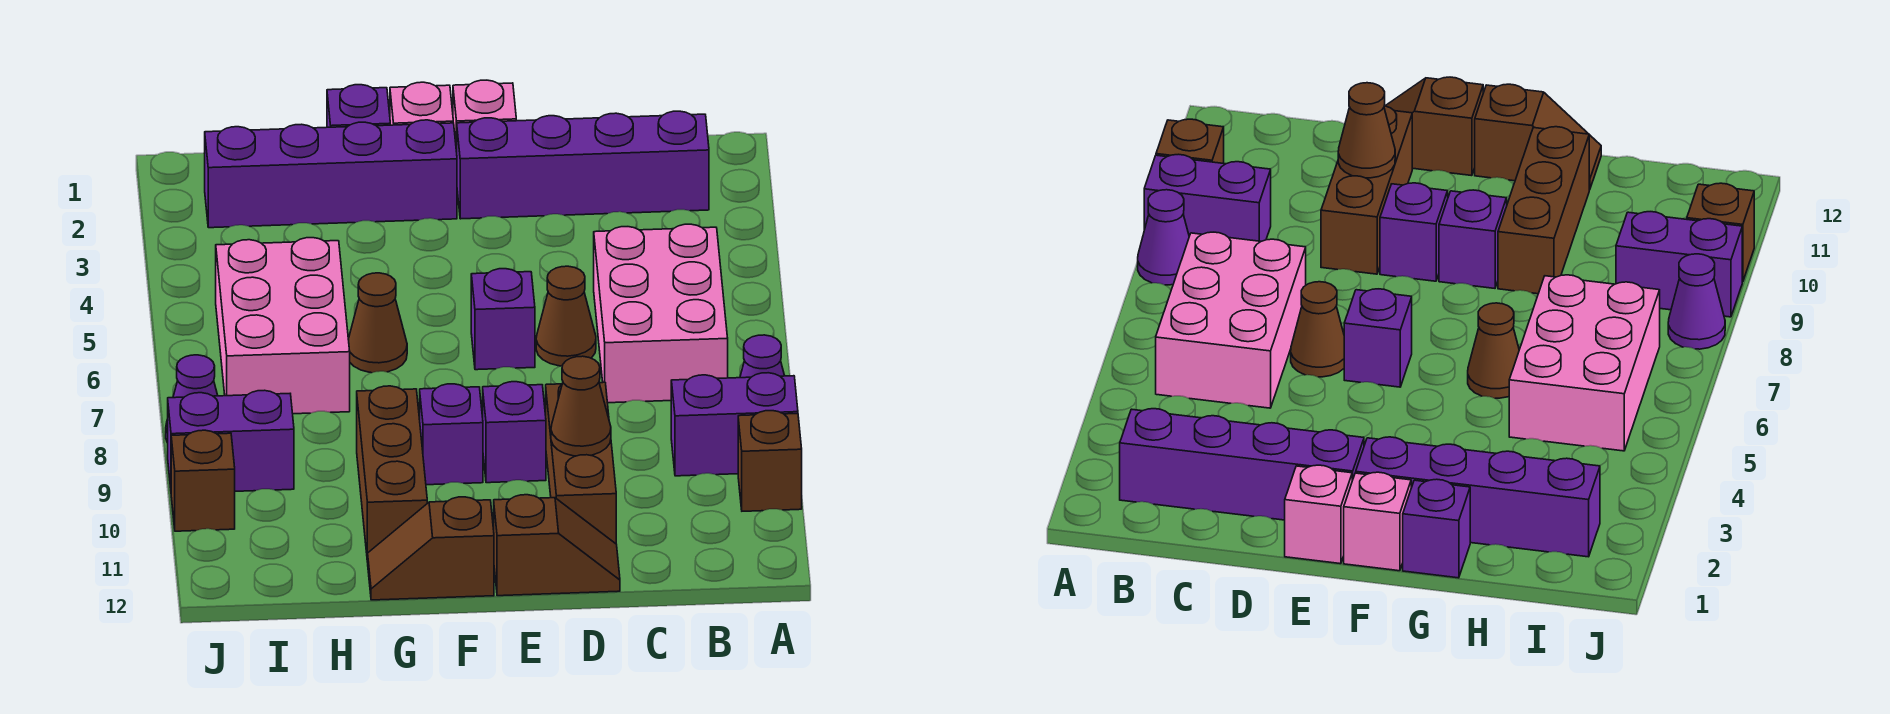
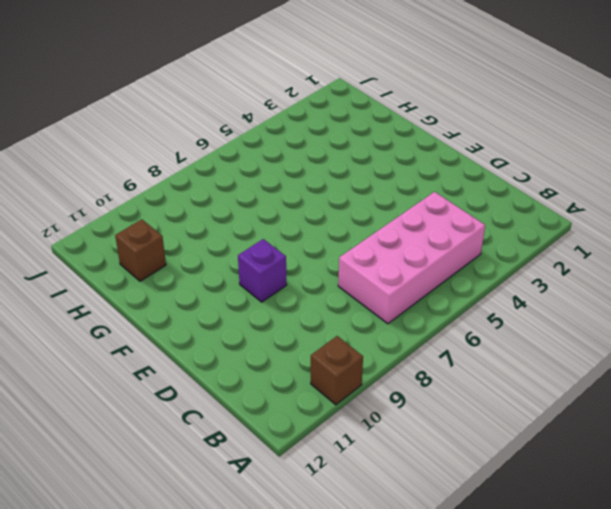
pink 2x4 brick [338,192,485,324] -> pink 2x3 brick [594,224,728,403]
brown 1x1 brick [115,219,166,281] -> brown 1x1 brick moved to [171,430,235,531]
none -> purple 1x1 cone [740,335,785,378]
none -> purple 1x2 brick [671,373,798,476]
none -> purple 1x4 brick [457,111,709,219]

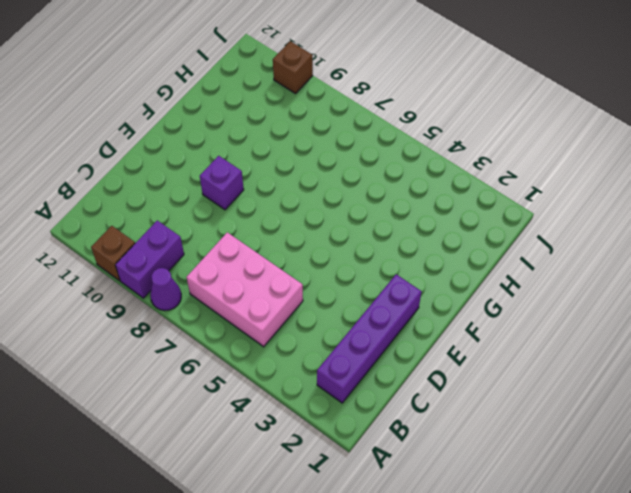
none -> brown 1x1 cone [536,266,596,366]
none -> brown 1x3 brick [546,382,616,544]
none -> brown 1x2 slope [494,495,620,596]

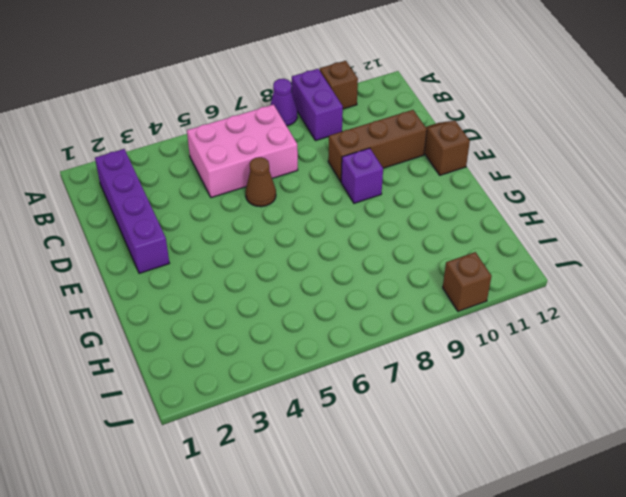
none -> pink 1x1 brick [453,80,516,152]
none -> purple 1x1 brick [471,269,535,370]
none -> pink 1x1 brick [390,82,453,125]

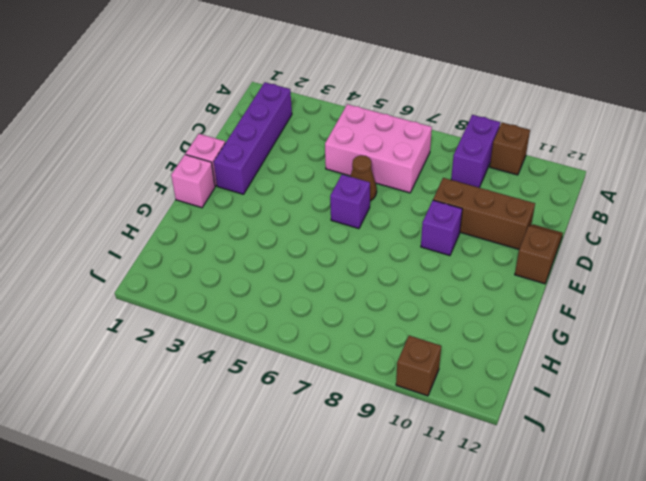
none -> purple 1x1 cone [740,335,785,378]
none -> purple 1x4 brick [205,120,457,228]
none -> purple 1x1 brick [420,384,483,485]

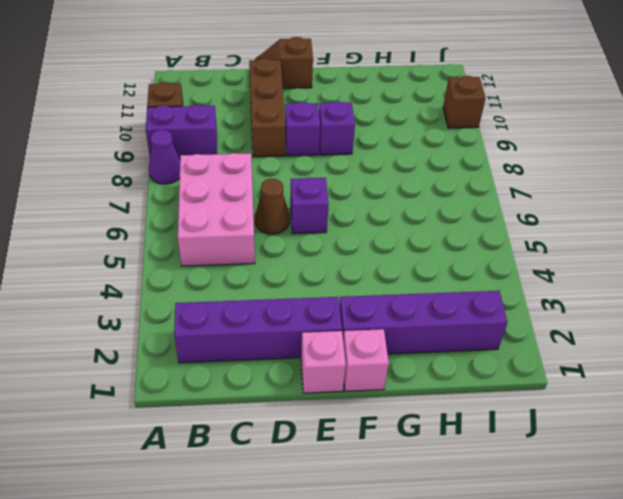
none -> brown 1x2 slope [368,497,494,600]
none -> purple 1x1 brick [327,85,390,127]
none -> brown 1x1 cone [348,273,407,373]

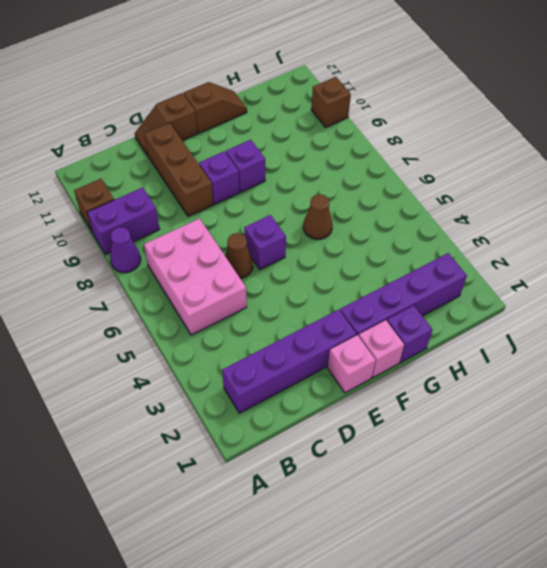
none -> brown 1x3 brick [357,386,427,562]
none -> pink 2x3 brick [216,238,350,414]
none -> purple 1x2 brick [168,390,294,491]

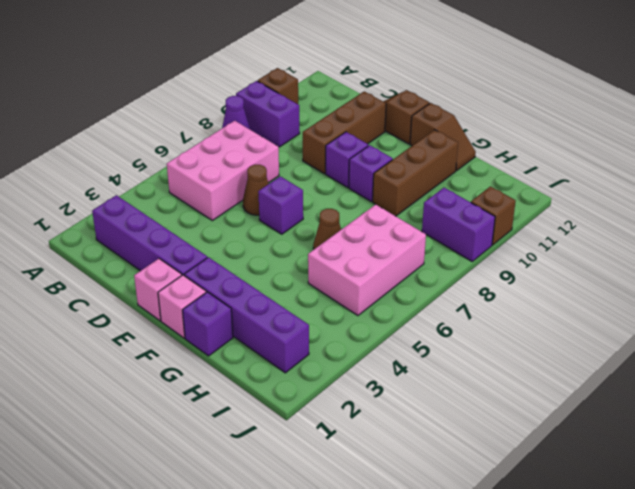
none -> purple 1x1 cone [166,355,218,443]
none -> brown 1x1 cone [551,356,611,456]

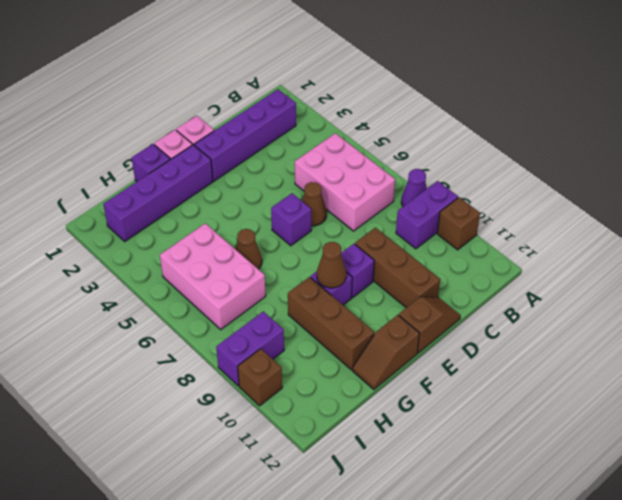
brown 1x1 cone [317,242,346,288] -> brown 1x1 cone moved to [551,356,611,456]
none -> purple 1x1 cone [166,355,218,443]

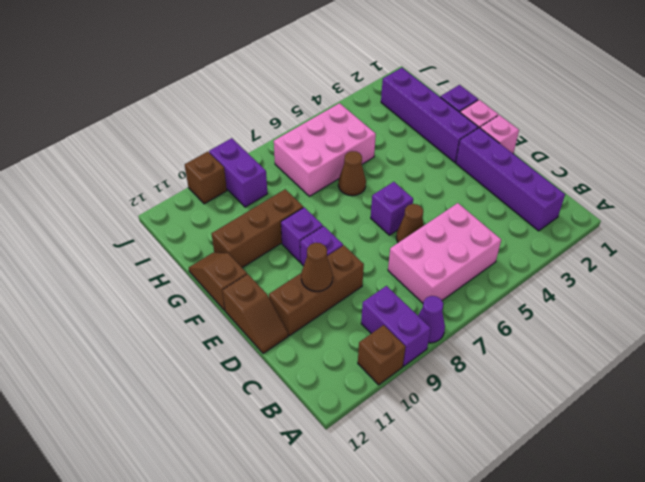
none -> purple 1x1 cone [166,355,218,443]

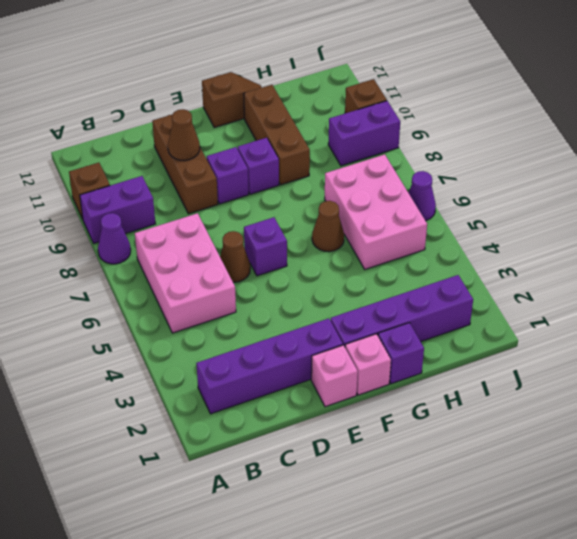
purple 1x1 cone [408,171,436,221] -> purple 1x1 cone moved to [166,355,218,443]
none -> brown 1x2 slope [494,495,620,596]

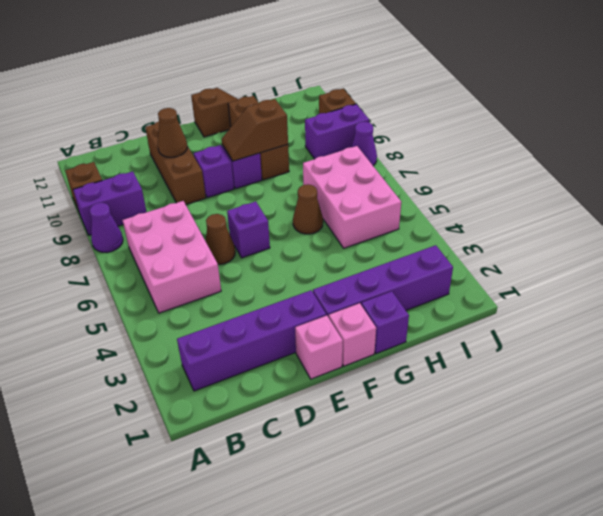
brown 1x2 slope [222,99,288,161] -> brown 1x2 slope moved to [494,495,620,596]

